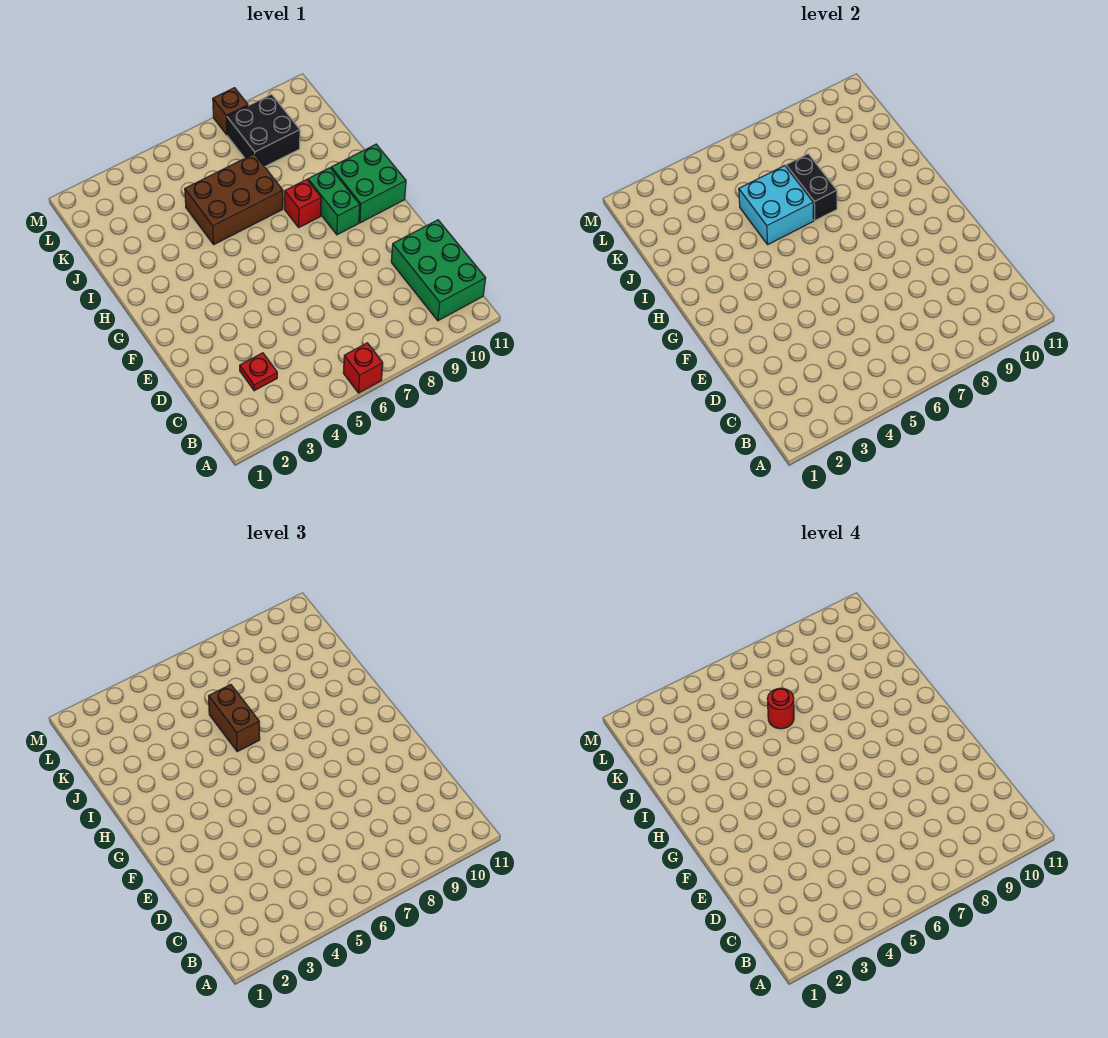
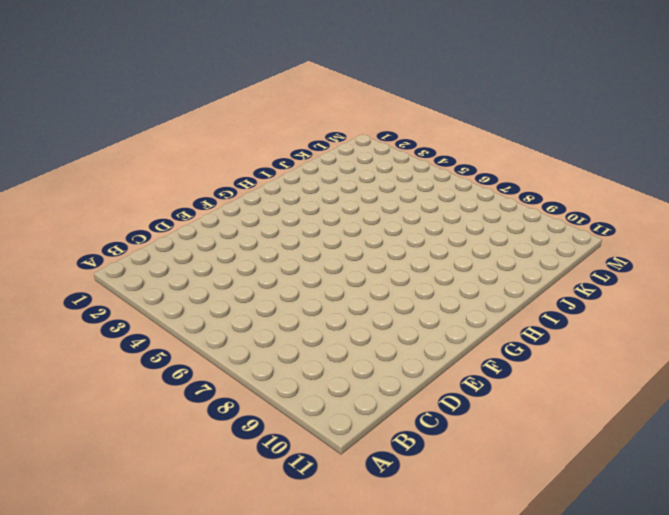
none -> red 1x1 brick [343,343,383,393]
none -> green 2x3 brick [391,220,486,321]
none -> red 1x1 plate [240,353,277,391]

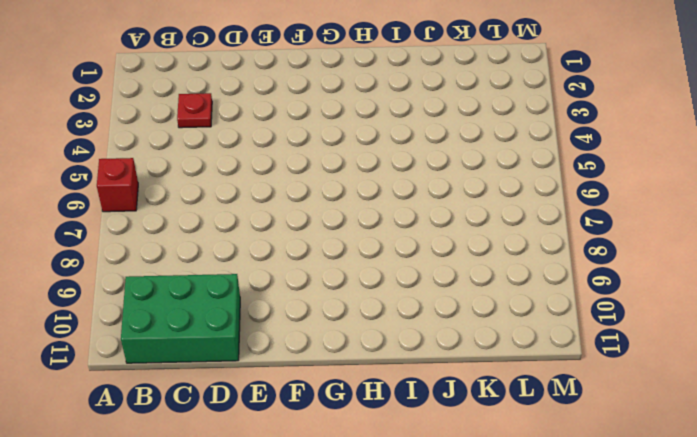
none -> green 1x2 brick [308,168,360,235]
none -> green 2x2 brick [331,144,406,223]
none -> red 1x1 brick [285,180,321,227]

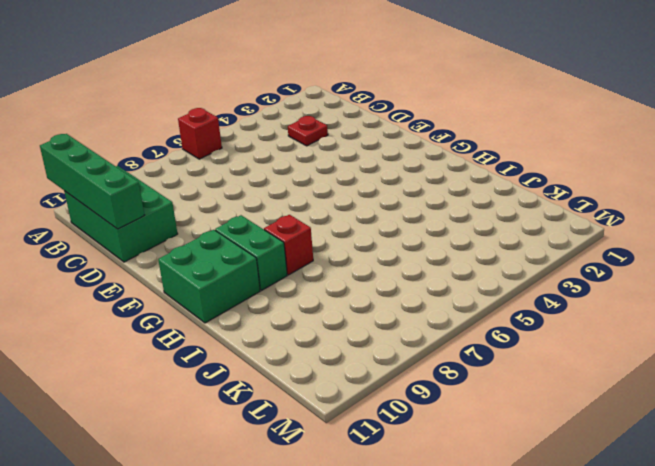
green 1x4 brick [40,134,144,229] -> none
none -> brown 2x3 brick [185,154,283,244]
none -> black 2x2 brick [227,94,300,167]
none -> brown 1x1 brick [213,88,248,135]

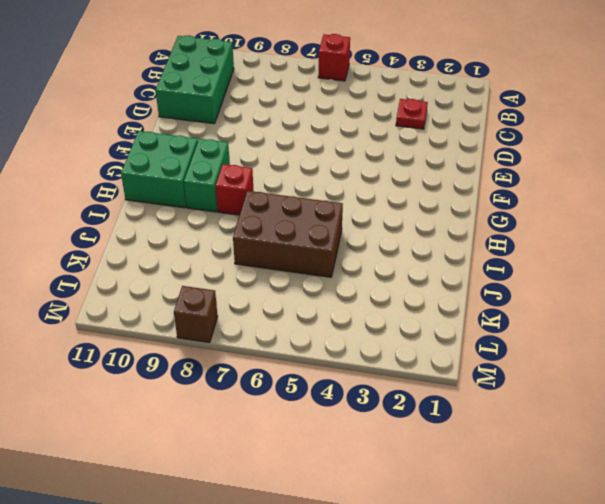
none -> black 2x2 brick [227,94,300,167]
none -> cyan 2x2 brick [739,166,814,244]
none -> black 1x2 brick [786,154,837,220]

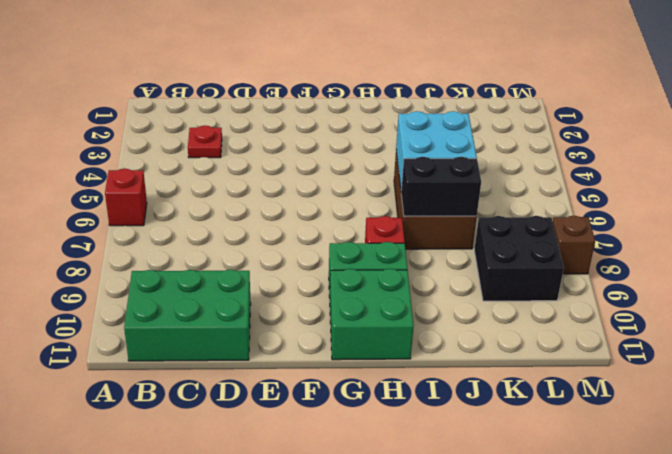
none -> brown 1x2 brick [209,685,260,751]
none -> red 1x1 round brick [767,688,794,729]

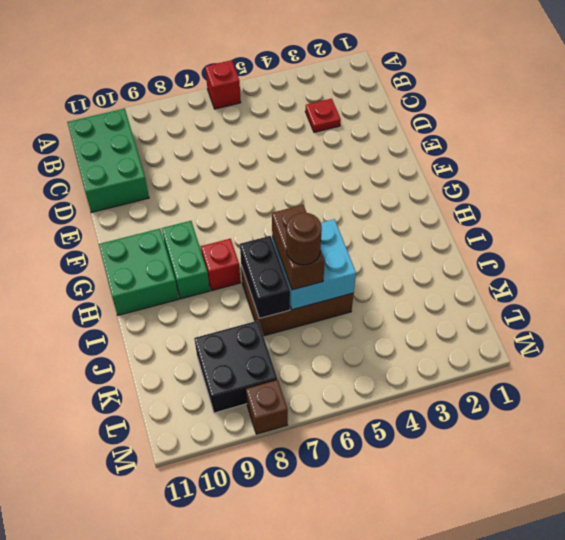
brown 1x1 round brick [286,213,322,265] -> red 1x1 round brick [767,688,794,729]

